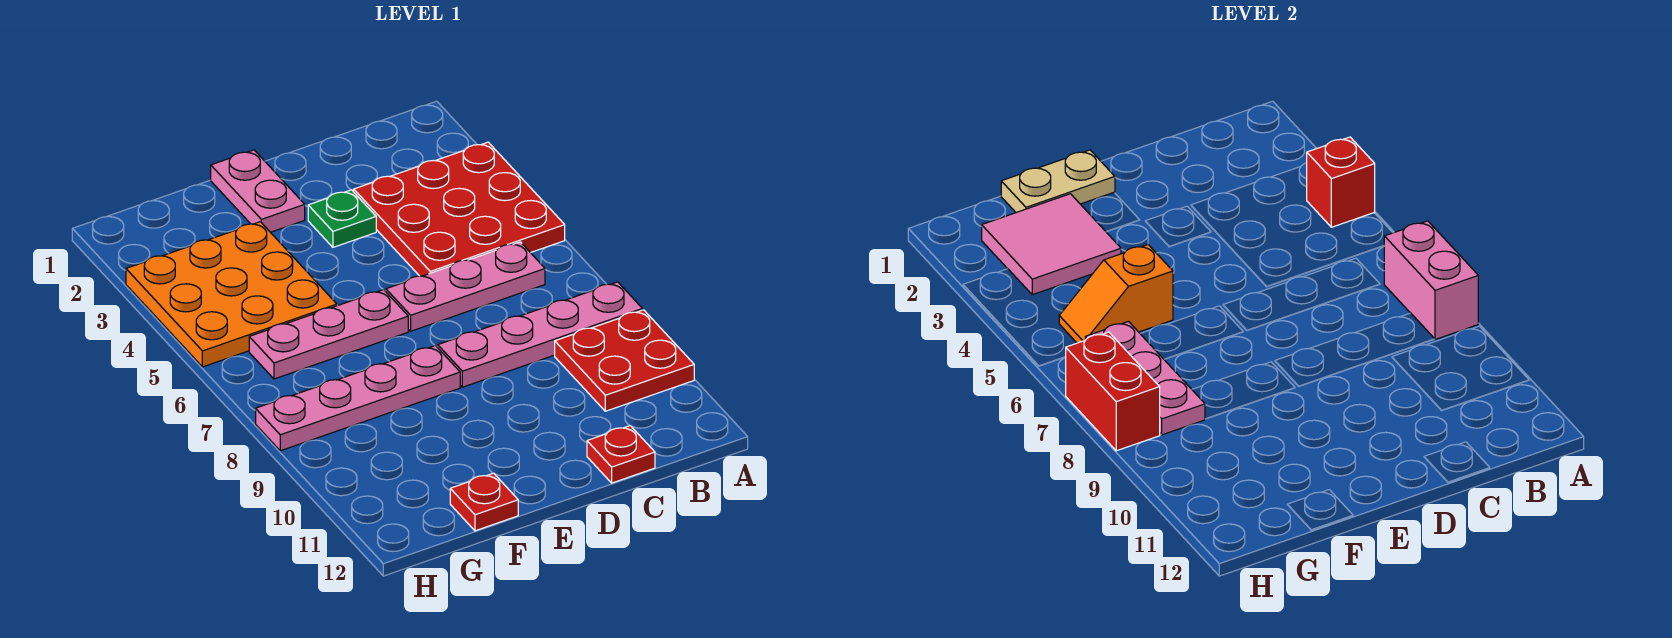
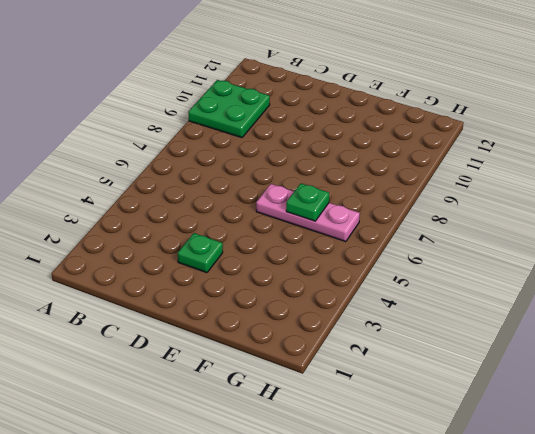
green 2x2 plate [188,80,270,138] -> red 2x2 plate [555,310,694,411]
green 1x1 plate [286,183,329,221] -> none
none -> red 3x3 plate [354,142,565,276]
none -> pink 1x4 plate [438,282,642,387]
none -> pink 1x3 plate [386,242,545,331]

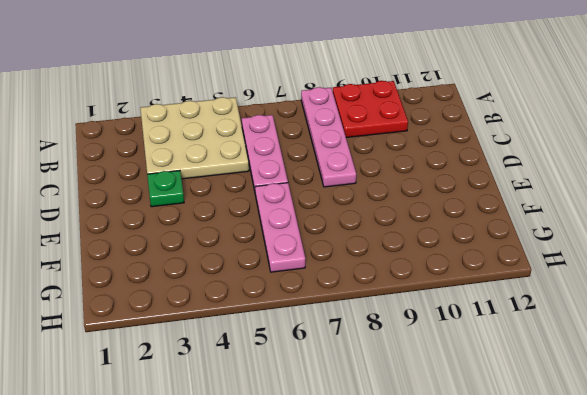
tan 3x3 plate [140,97,249,179] -> red 3x3 plate [354,142,565,276]
none -> red 1x1 plate [587,426,655,483]
none -> pink 1x2 plate [211,150,305,232]
none -> pink 1x4 plate [256,346,460,451]

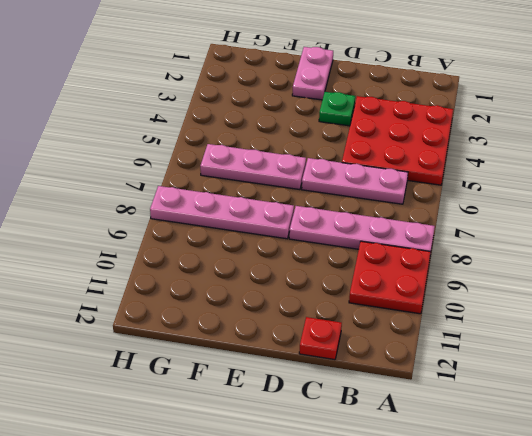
none -> orange 3x3 plate [126,222,337,367]
none -> red 1x1 plate [450,473,518,531]
none -> red 1x1 brick [1307,137,1375,227]

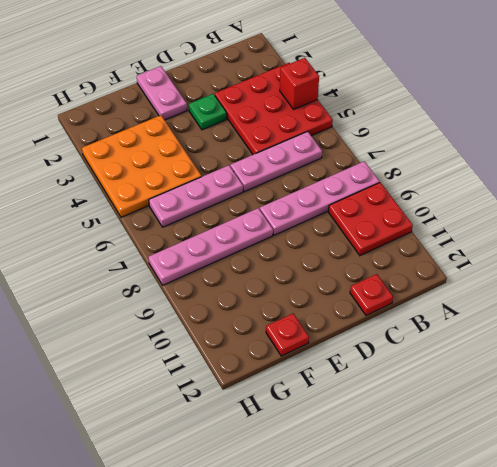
none -> pink 1x2 brick [1384,221,1478,340]
none -> tan 1x2 plate [1001,150,1115,213]
none -> pink 2x2 tile [982,194,1121,295]

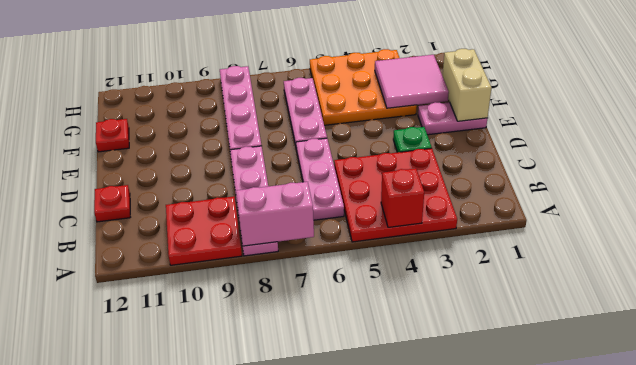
tan 1x2 brick [442,49,491,121] -> tan 1x2 plate [1001,150,1115,213]
none -> orange 1x2 slope [1059,245,1173,343]
none -> pink 1x3 plate [1085,322,1205,435]
none -> red 1x2 brick [1066,332,1160,451]

